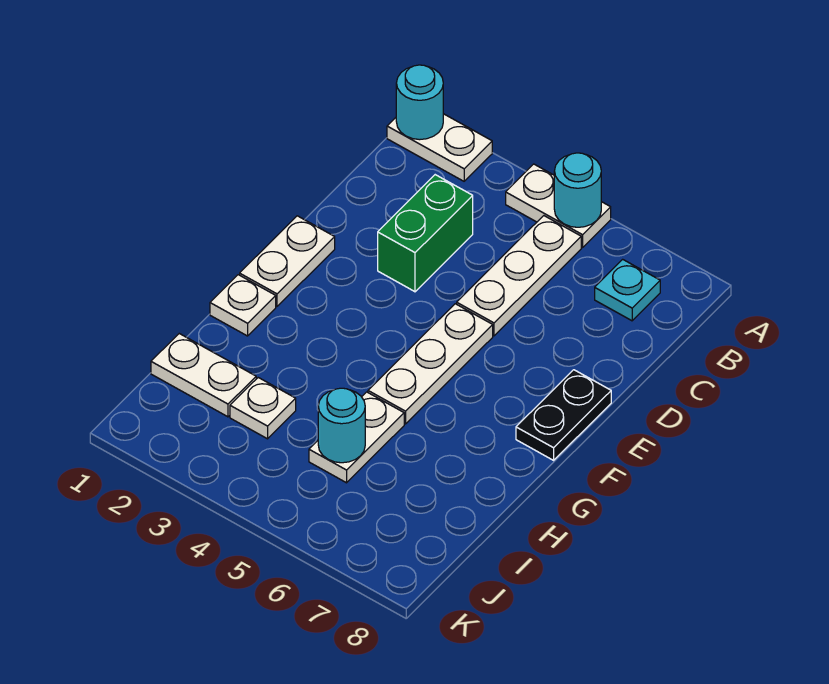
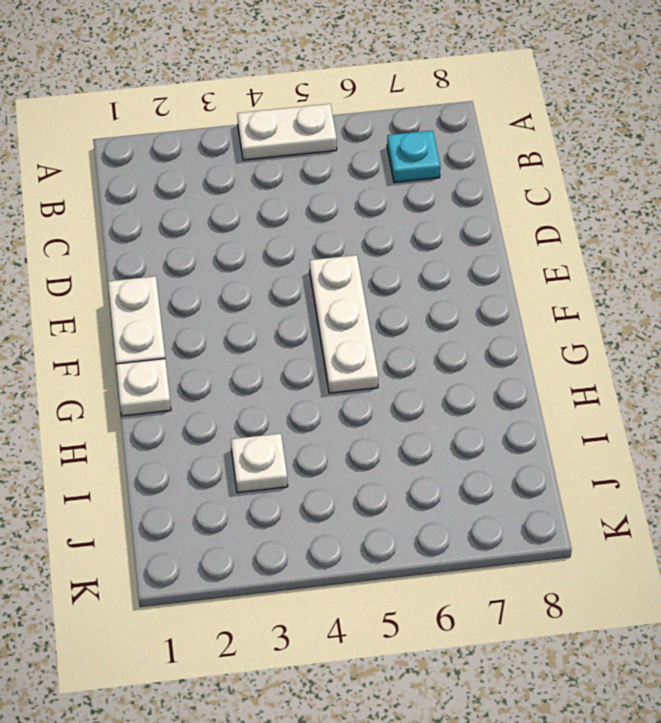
none -> white 1x2 plate [387,114,492,181]
none -> white 1x3 plate [457,216,581,336]
none -> green 1x2 brick [378,175,473,292]

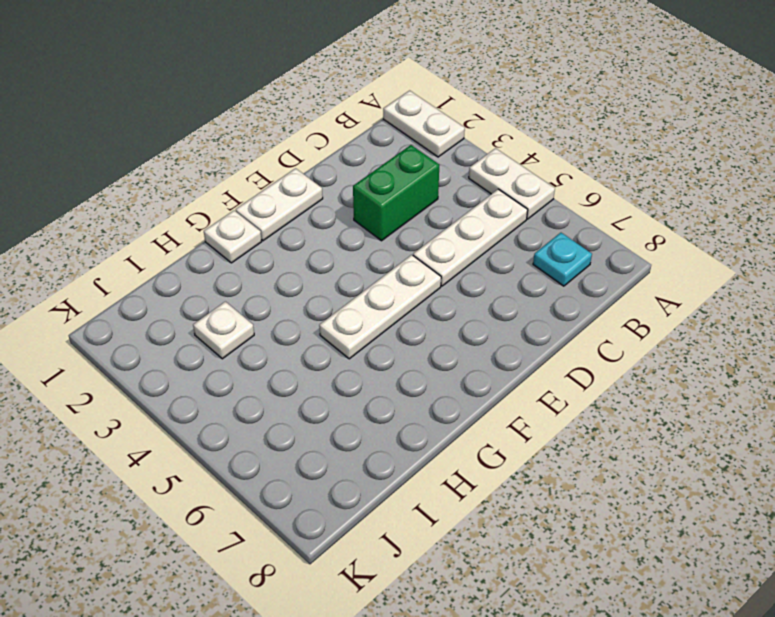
none -> black 1x2 plate [516,370,611,460]
none -> white 1x2 plate [309,392,404,483]
none -> white 1x2 plate [151,334,256,417]

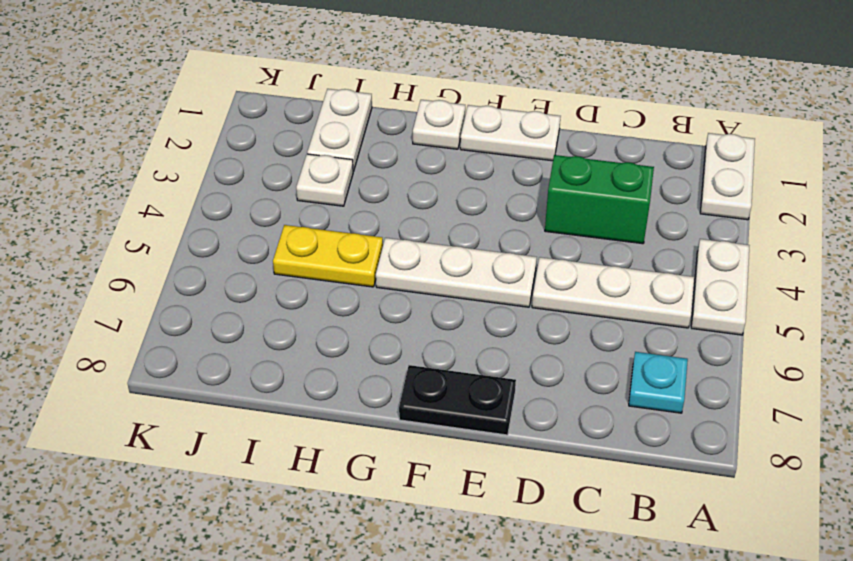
yellow 1x2 plate [273,225,383,287] -> white 1x2 plate [309,392,404,483]
none -> cyan 1x1 round brick [396,65,443,140]
none -> cyan 1x1 round brick [554,153,601,227]
none -> cyan 1x1 round brick [318,388,365,463]

